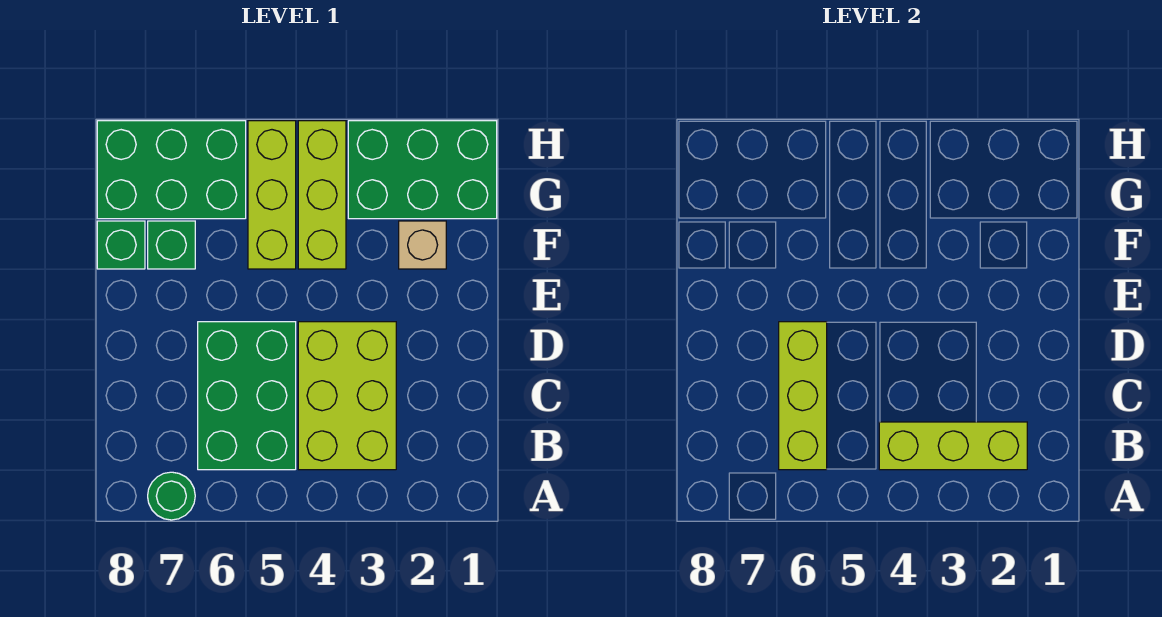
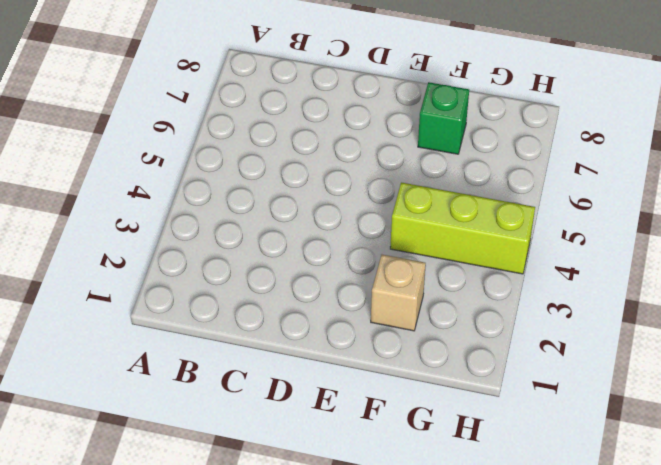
none -> green 1x1 round brick [148,472,195,520]
none -> lime 2x3 brick [298,322,396,470]
none -> green 2x3 brick [198,322,296,470]

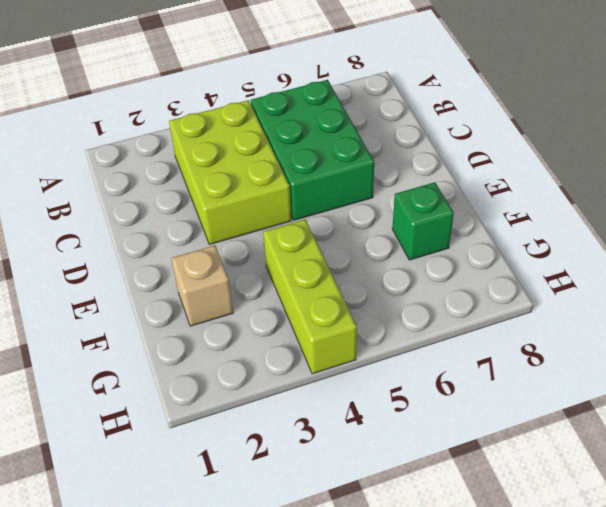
none -> green 1x1 round brick [148,472,195,520]
none -> lime 1x3 brick [248,121,296,269]
none -> green 1x1 brick [97,221,145,269]

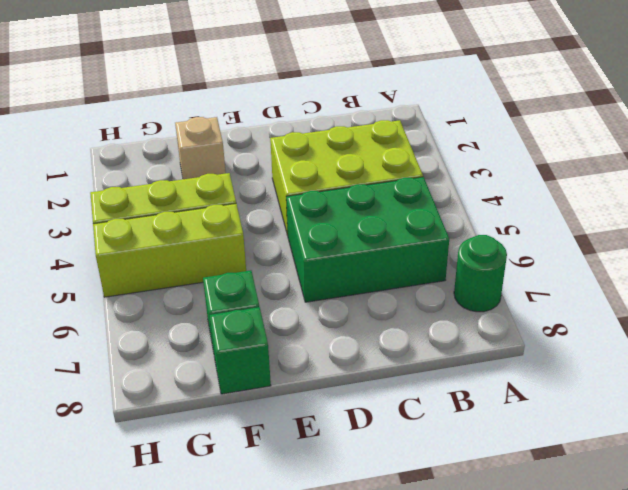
none -> green 2x3 brick [348,121,497,219]
none -> green 2x3 brick [97,121,246,219]
none -> lime 1x3 brick [879,422,1027,470]

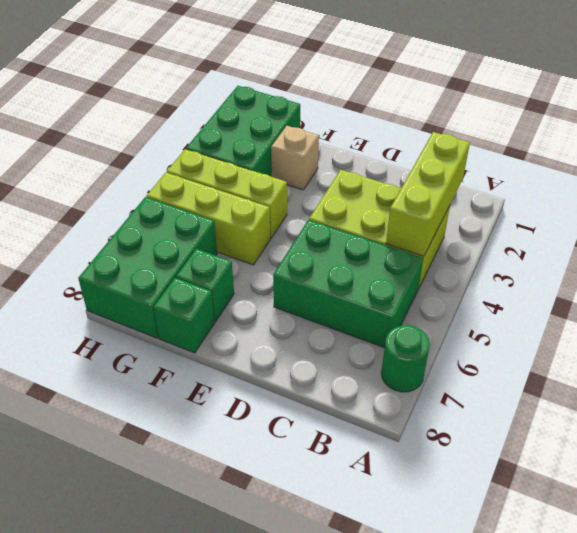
none -> lime 1x3 brick [779,322,827,470]

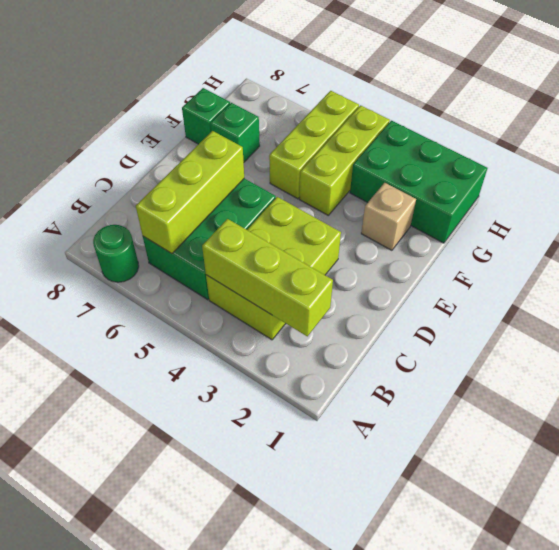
none -> green 2x3 brick [97,121,246,219]

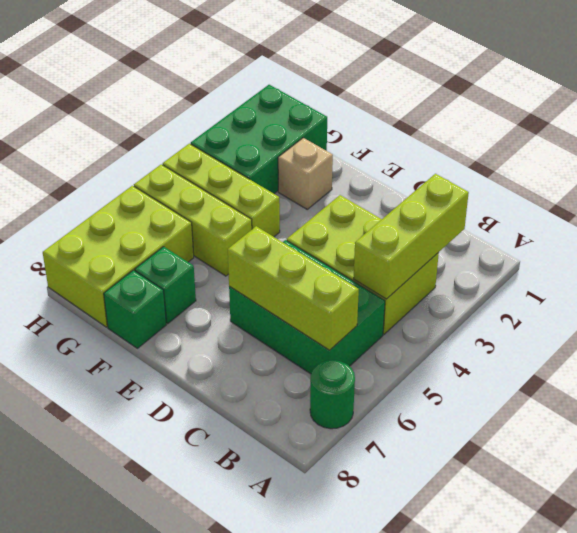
lime 2x3 brick [43,186,194,327] -> green 2x3 brick [97,121,246,219]

